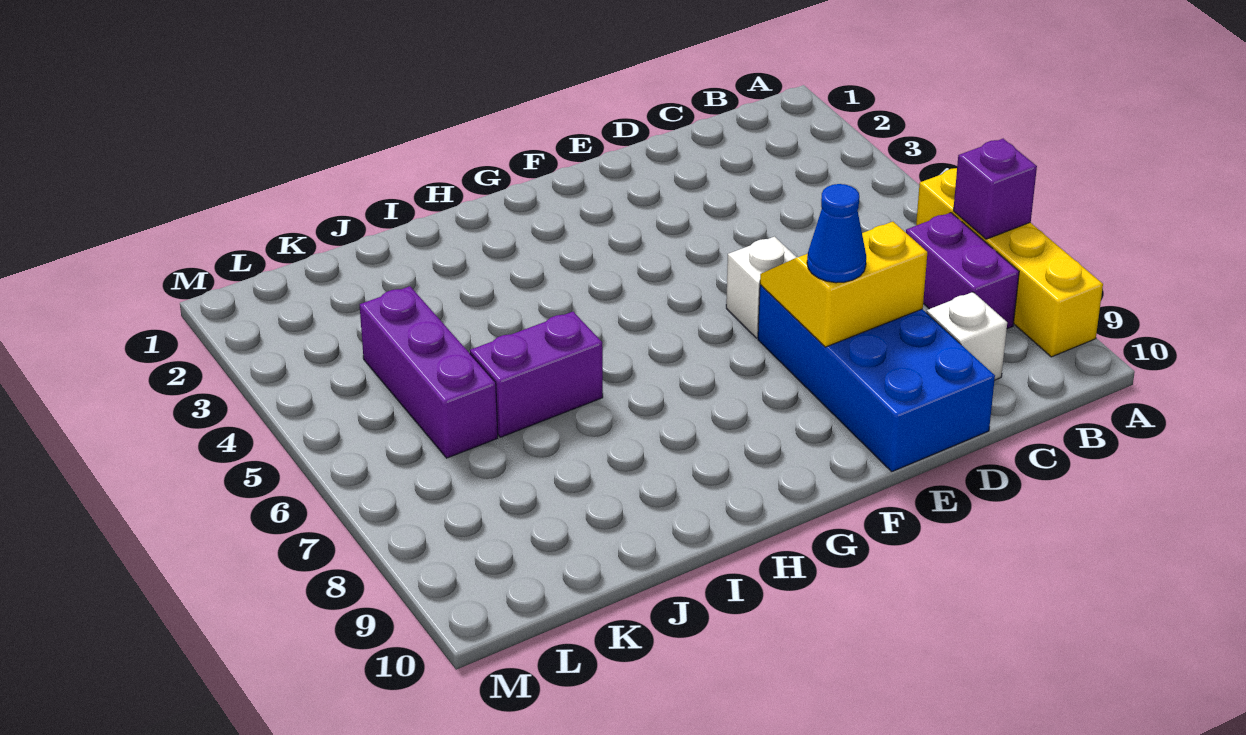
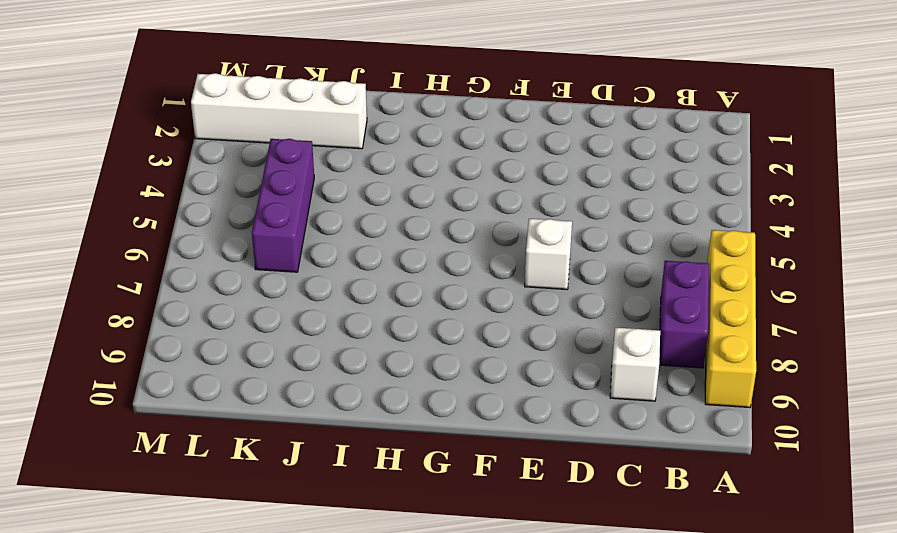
white 1x4 brick [191,73,367,149] -> none
none -> blue 2x4 brick [758,285,995,471]
none -> purple 1x2 brick [470,312,603,437]

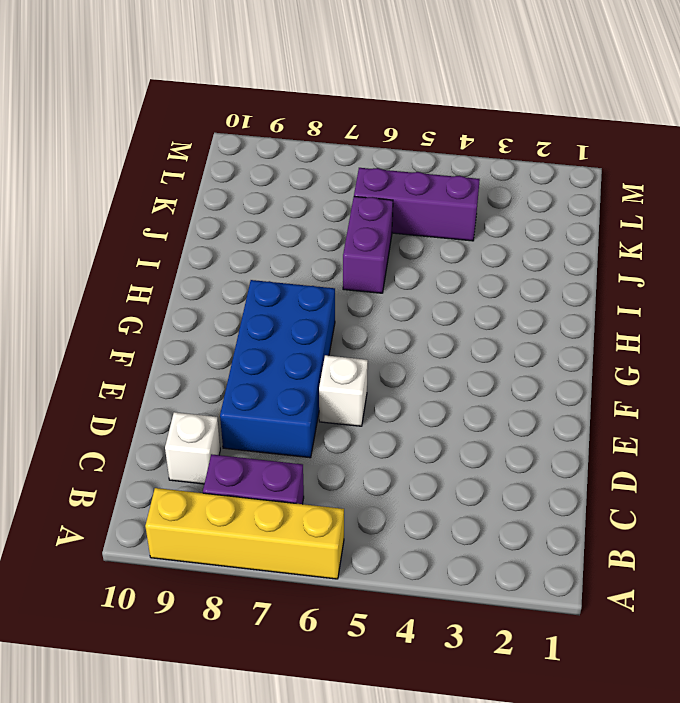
blue 2x4 brick [220,280,335,458] -> blue 2x4 brick turned to [758,285,995,471]
none -> purple 1x1 brick [953,139,1037,239]
none -> yellow 2x2 slope [760,222,927,347]

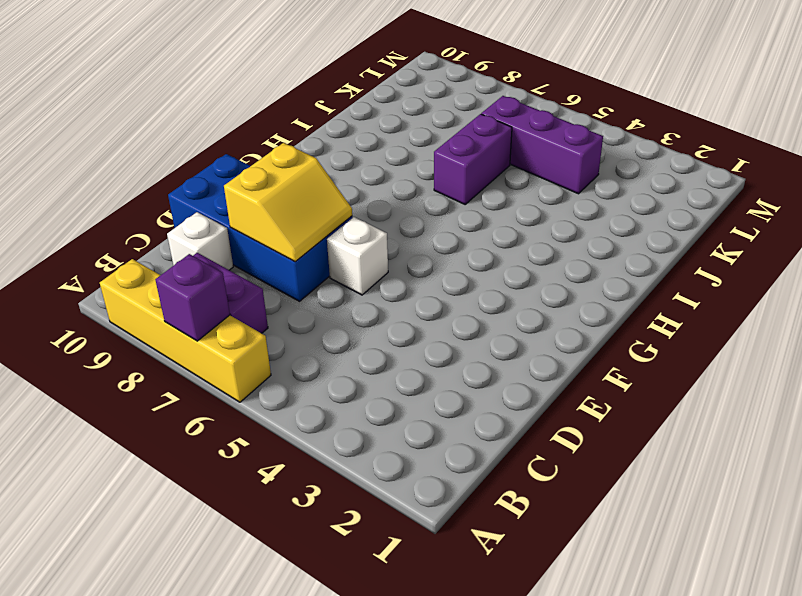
none -> blue 1x1 cone [807,184,866,283]

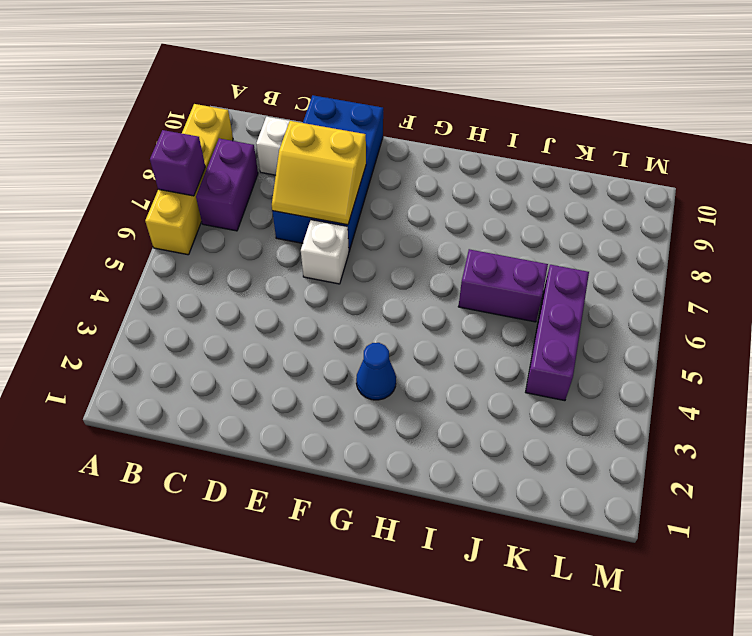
blue 1x1 cone [356,343,396,400] -> blue 1x1 cone moved to [807,184,866,283]

